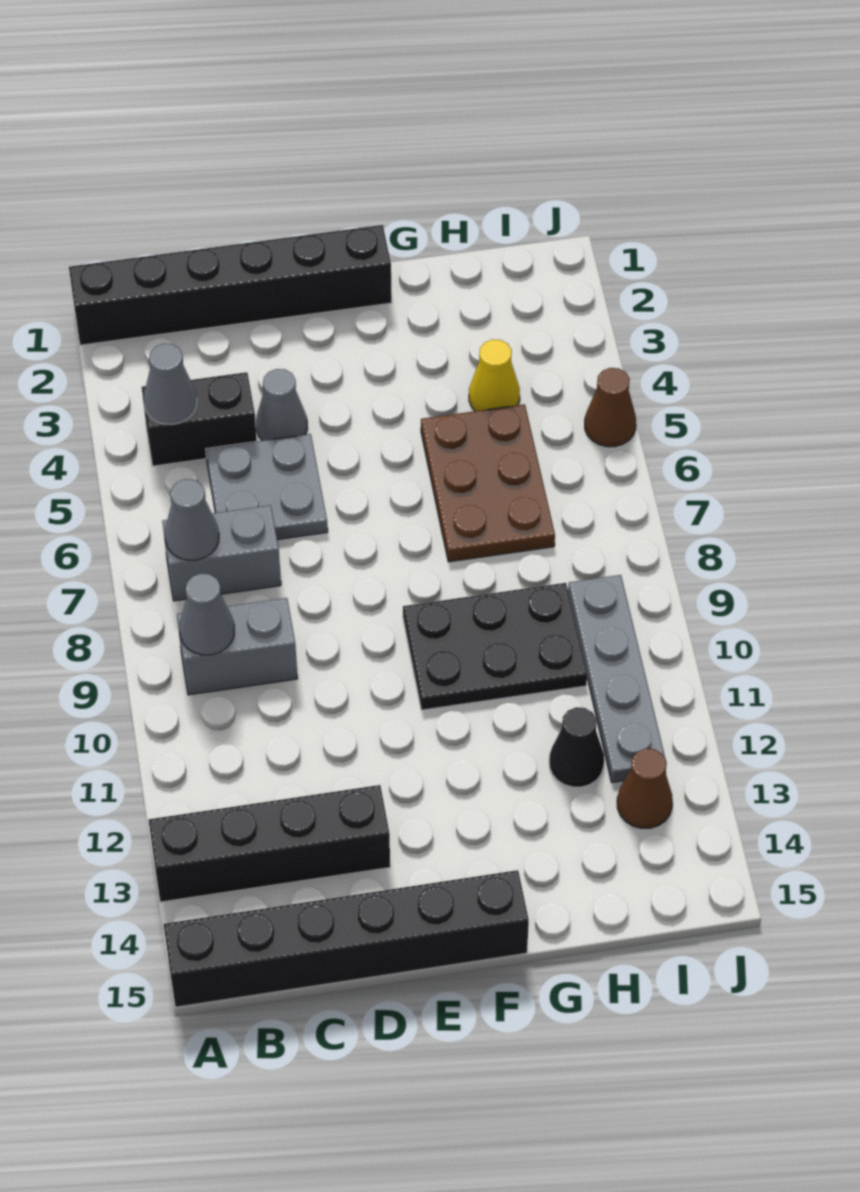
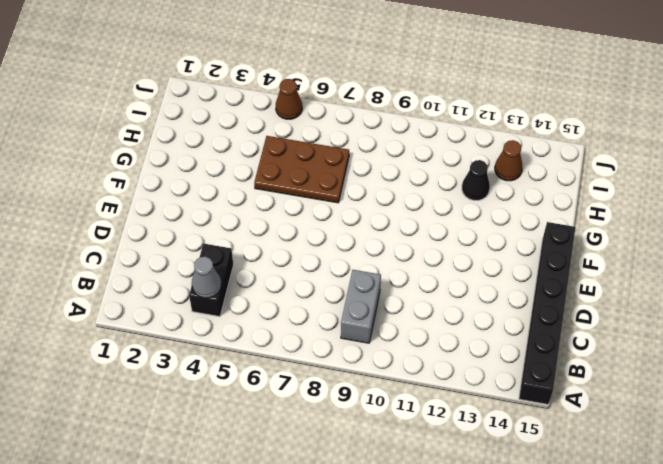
none -> black 1x6 brick [69,225,392,345]
none -> black 1x4 brick [148,785,390,902]
none -> grey 1x2 brick [162,505,281,601]

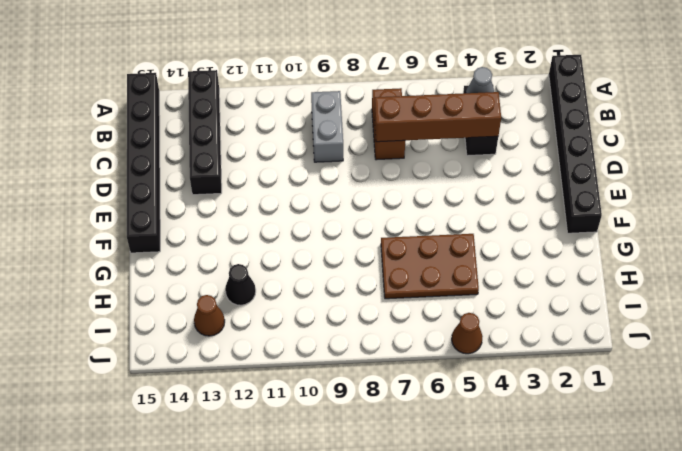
brown 1x2 brick [372,88,405,160] -> grey 1x2 brick [162,505,281,601]
brown 1x4 brick [374,92,501,142] -> none
none -> grey 2x2 plate [206,434,328,540]
none -> grey 1x1 cone [256,369,307,441]
none -> black 2x3 plate [403,583,587,710]

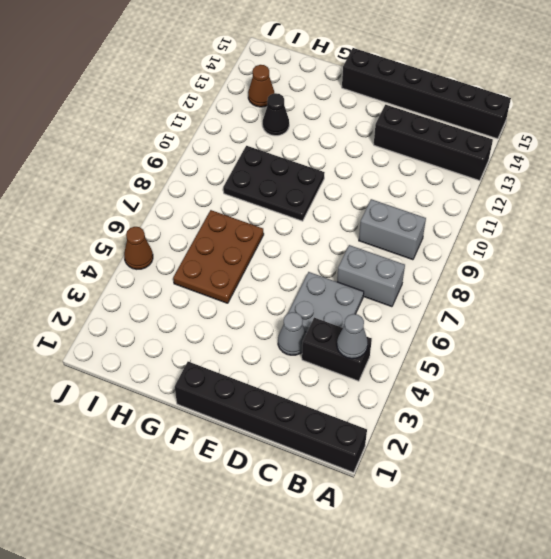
none -> yellow 1x1 cone [469,339,520,411]
none -> grey 1x4 plate [568,575,667,782]
none -> grey 1x1 cone [165,479,219,560]

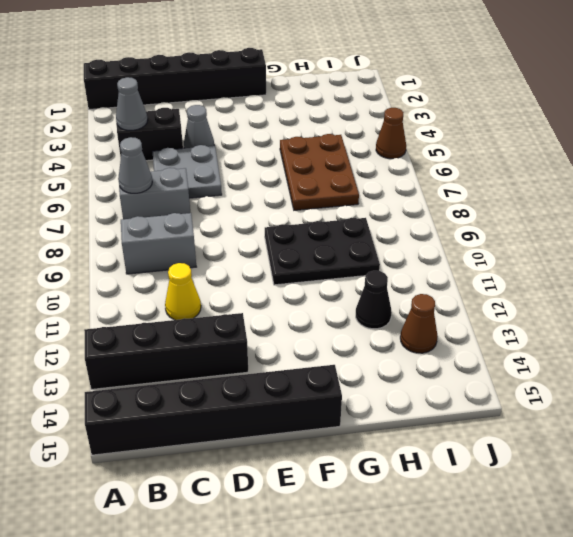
yellow 1x1 cone [165,263,201,320] -> yellow 1x1 cone moved to [469,339,520,411]
none -> grey 1x4 plate [568,575,667,782]
none -> grey 1x1 cone [180,574,234,655]

